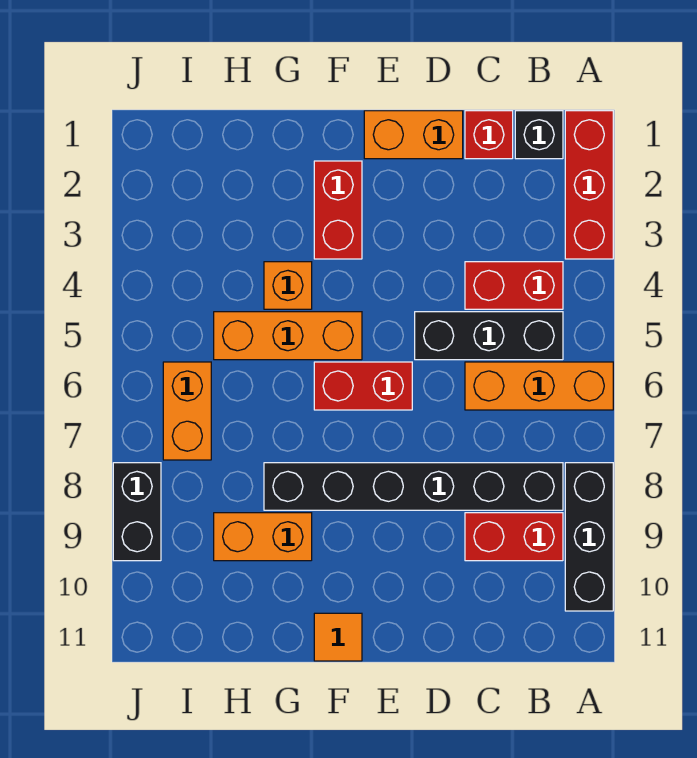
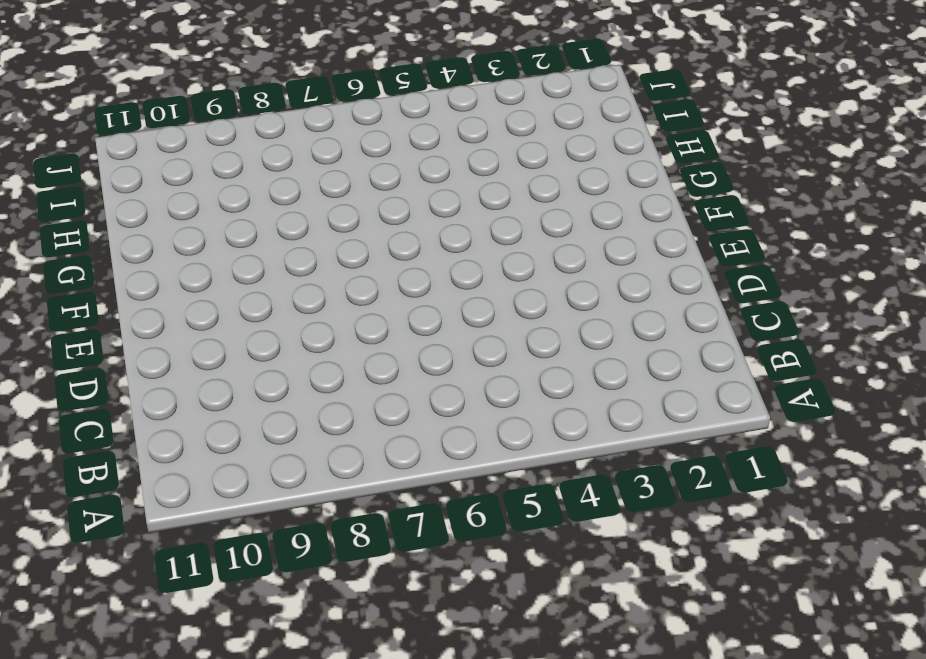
none -> red 1x3 brick [565,111,613,259]
none -> orange 1x3 brick [465,362,613,410]
none -> black 1x3 brick [565,463,613,611]

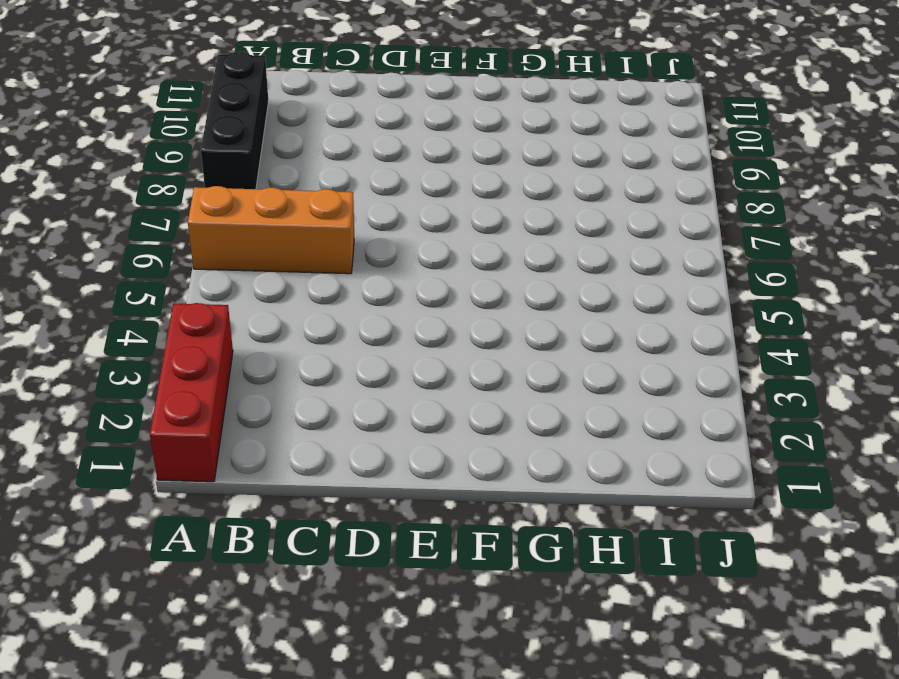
none -> black 1x1 brick [515,111,563,159]
none -> red 1x2 brick [465,262,563,309]
none -> black 1x3 brick [415,312,563,360]

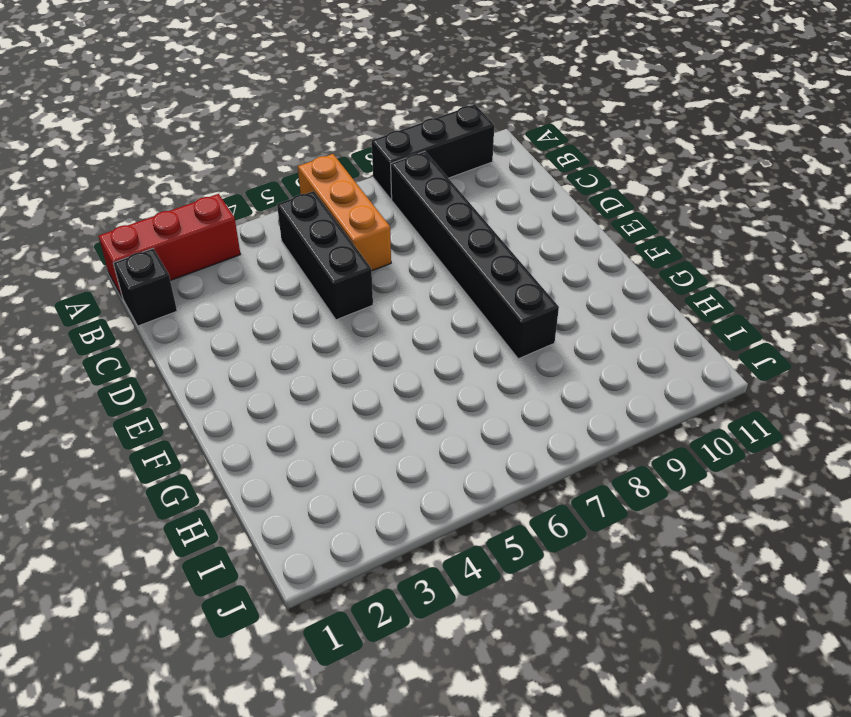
none -> red 1x2 brick [465,262,563,309]
none -> red 1x2 brick [465,513,563,561]
none -> red 1x1 brick [465,111,513,159]

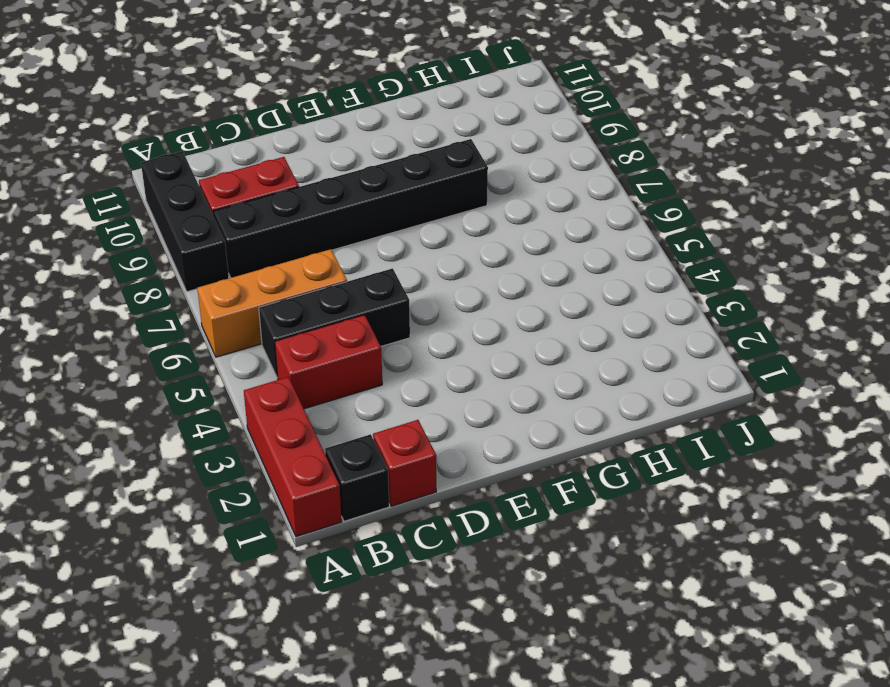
none -> orange 1x2 brick [364,111,463,159]
none -> red 1x2 brick [314,362,412,410]
none -> red 1x2 brick [314,161,362,259]

